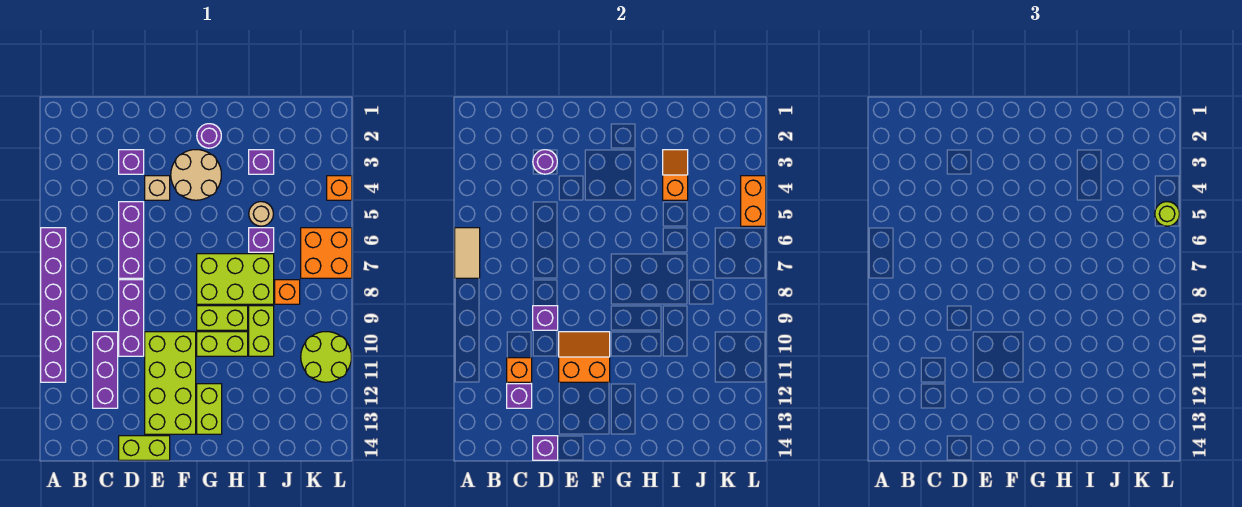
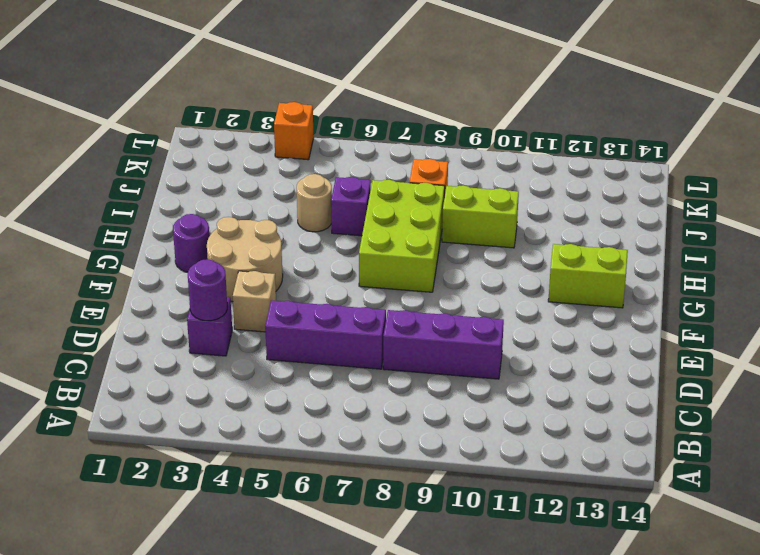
none -> purple 1x6 brick [41,228,66,382]
none -> purple 1x3 brick [93,332,118,408]
none -> lime 1x2 brick [119,436,170,460]
none -> lime 2x4 brick [145,332,196,434]

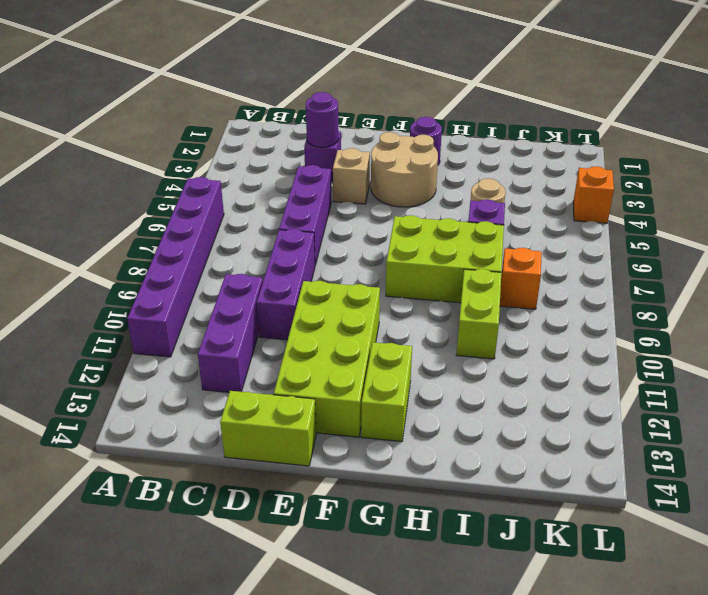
none -> lime 1x2 brick [197,306,248,330]
none -> lime 1x2 brick [197,332,248,356]
none -> purple 1x1 brick [249,150,274,174]
none -> orange 2x2 brick [301,228,352,278]

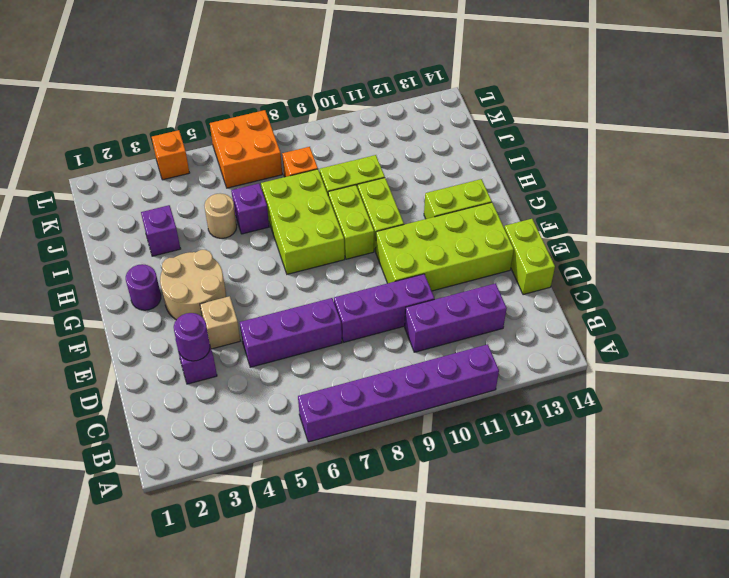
none -> lime 2x2 round brick [301,332,351,382]
none -> tan 1x2 tile [455,228,480,278]
none -> orange 1x1 brick [507,358,532,382]
none -> purple 1x1 brick [507,384,532,408]

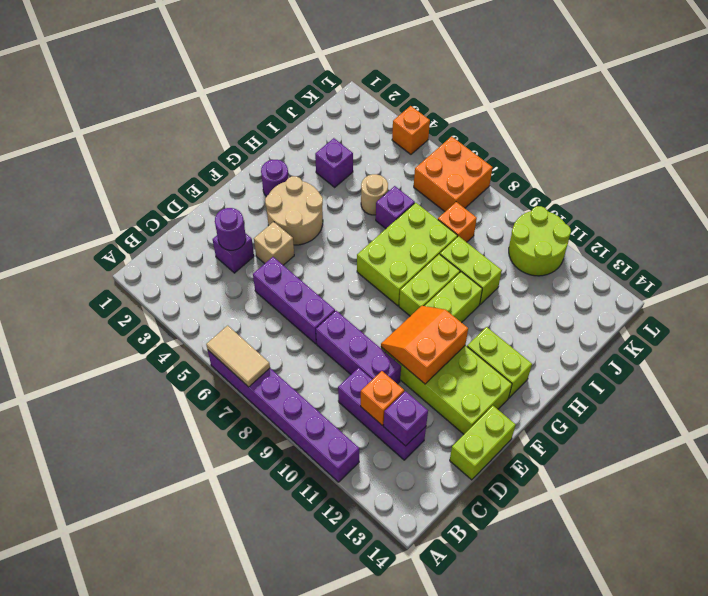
none -> purple 1x1 brick [533,306,558,330]
none -> purple 1x1 brick [533,436,558,460]
none -> orange 1x2 slope [663,150,688,200]
none -> orange 1x2 brick [741,176,766,226]

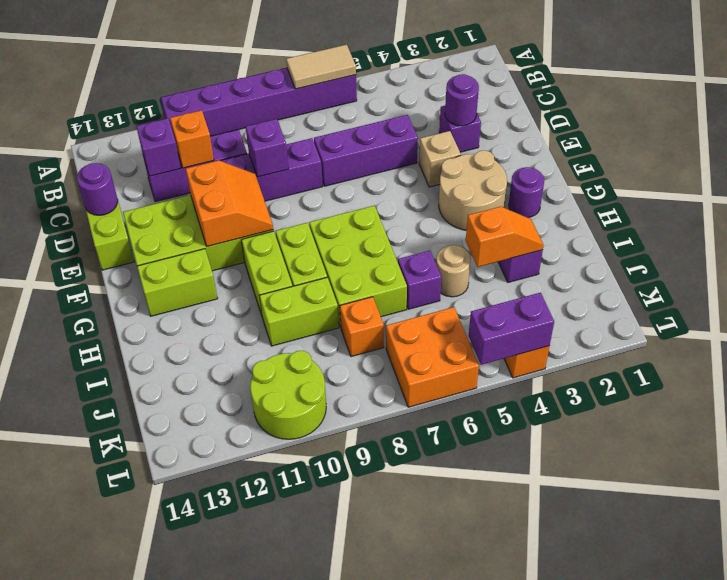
purple 1x1 round brick [77,163,118,215] -> purple 1x1 brick [533,436,558,460]
purple 1x2 brick [468,292,554,365] -> orange 1x2 brick [741,176,766,226]
none -> lime 1x1 round brick [1155,202,1179,226]

